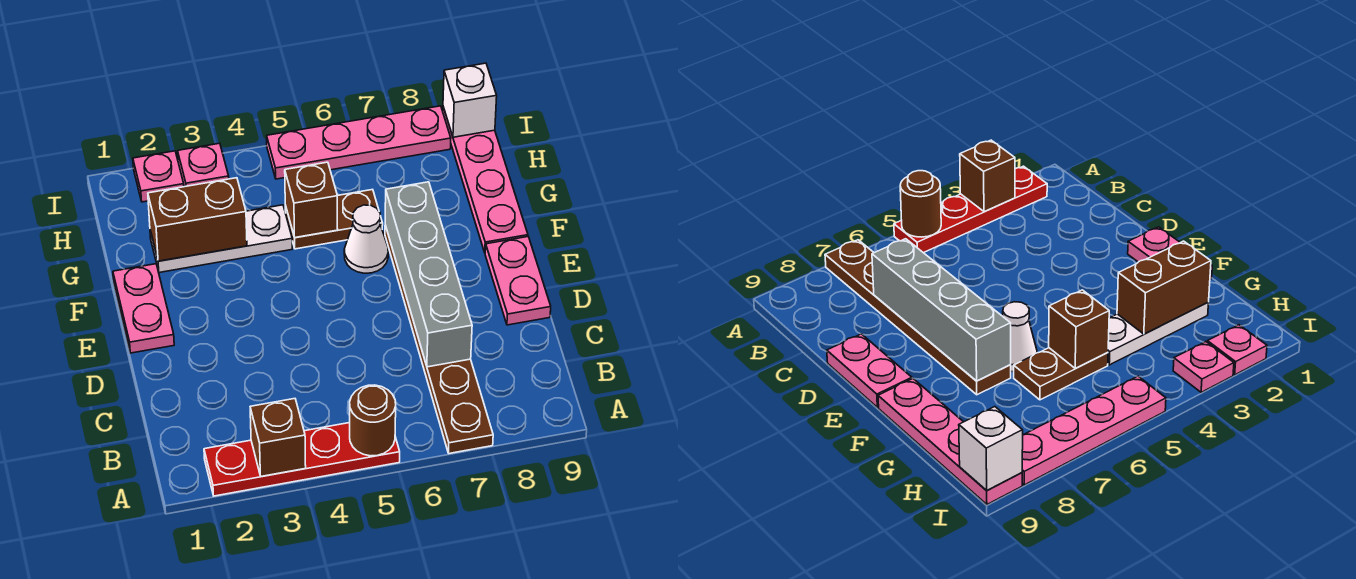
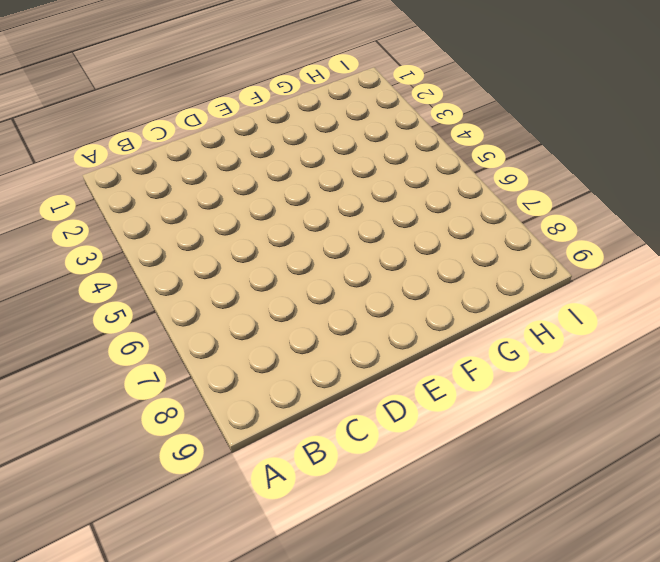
none -> red 1x4 plate [204,423,400,496]
none -> brown 1x6 plate [385,225,493,453]
none -> pink 1x2 plate [485,237,551,325]

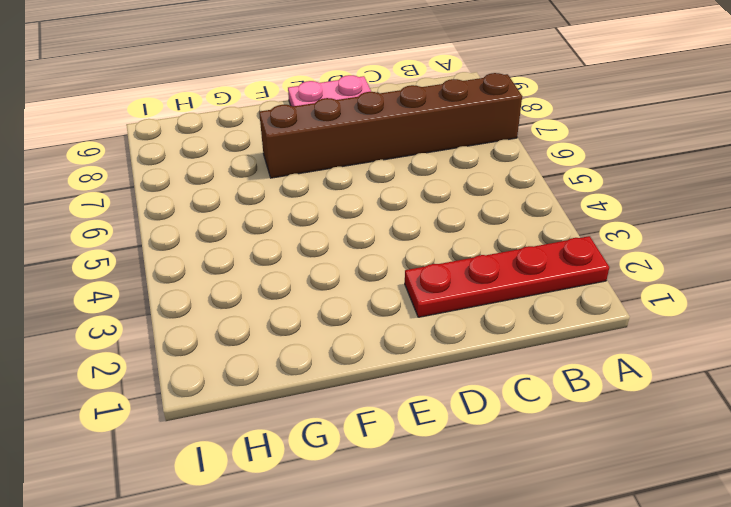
red 1x4 plate [405,236,609,317] -> red 1x4 plate turned to [204,423,400,496]
brown 1x6 brick [259,73,522,178] -> brown 1x6 plate [385,225,493,453]
none -> pink 1x2 plate [113,264,174,353]
none -> white 1x1 cone [344,205,388,273]
none -> pink 1x4 plate [443,107,528,252]

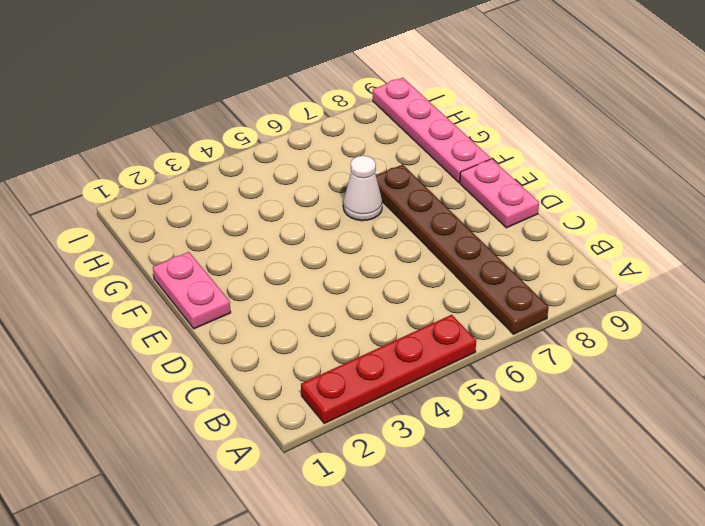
none -> white 1x3 plate [150,205,292,273]
none -> brown 1x2 plate [285,190,383,249]
none -> pink 1x1 plate [133,151,184,202]

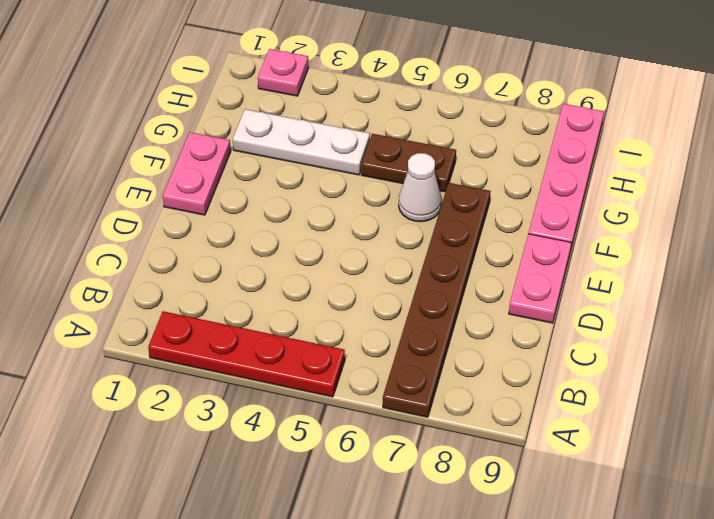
none -> pink 1x1 plate [178,143,229,187]
none -> pink 1x4 plate [267,106,451,179]
none -> brown 1x1 brick [250,399,306,476]

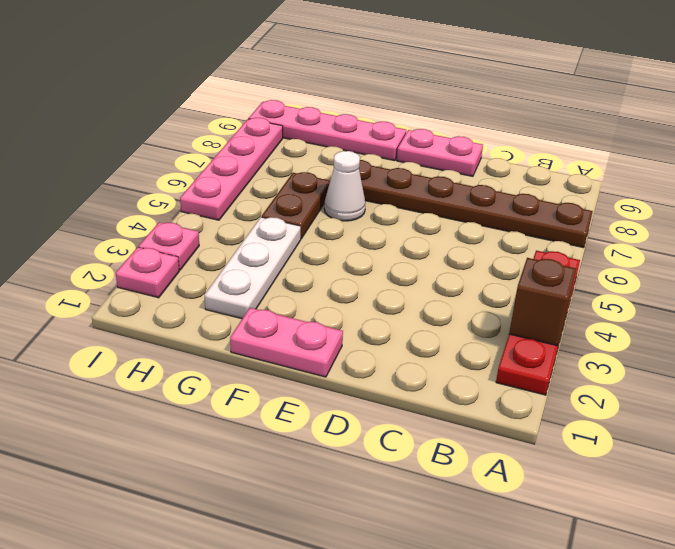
none -> brown 1x1 round brick [350,385,396,456]
none -> grey 1x4 brick [385,182,472,367]
none -> brown 1x2 brick [148,178,247,261]

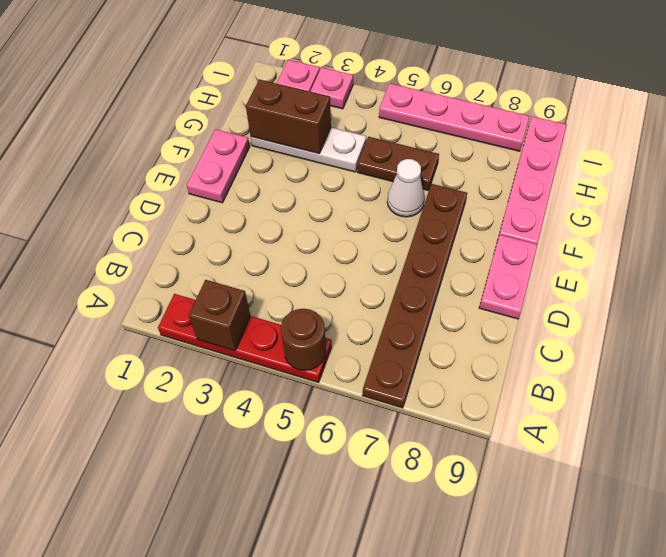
none -> grey 1x4 brick [385,182,472,367]
none -> brown 1x1 brick [285,162,338,238]
none -> white 1x1 brick [443,63,497,137]

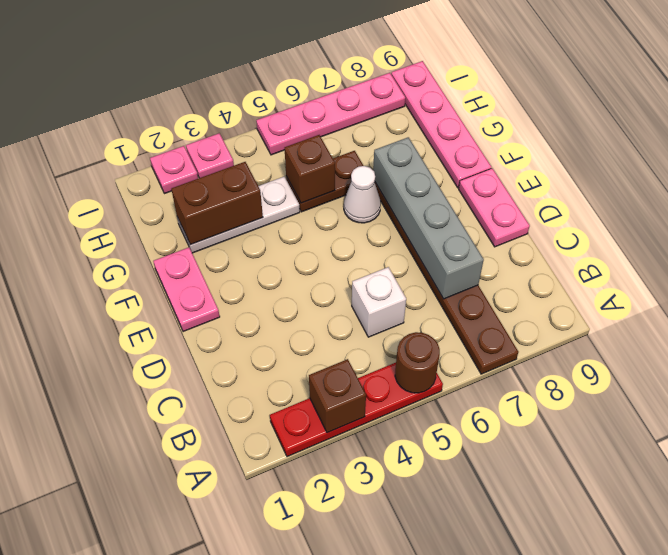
white 1x1 brick [352,267,406,337] -> white 1x1 brick moved to [443,63,497,137]

